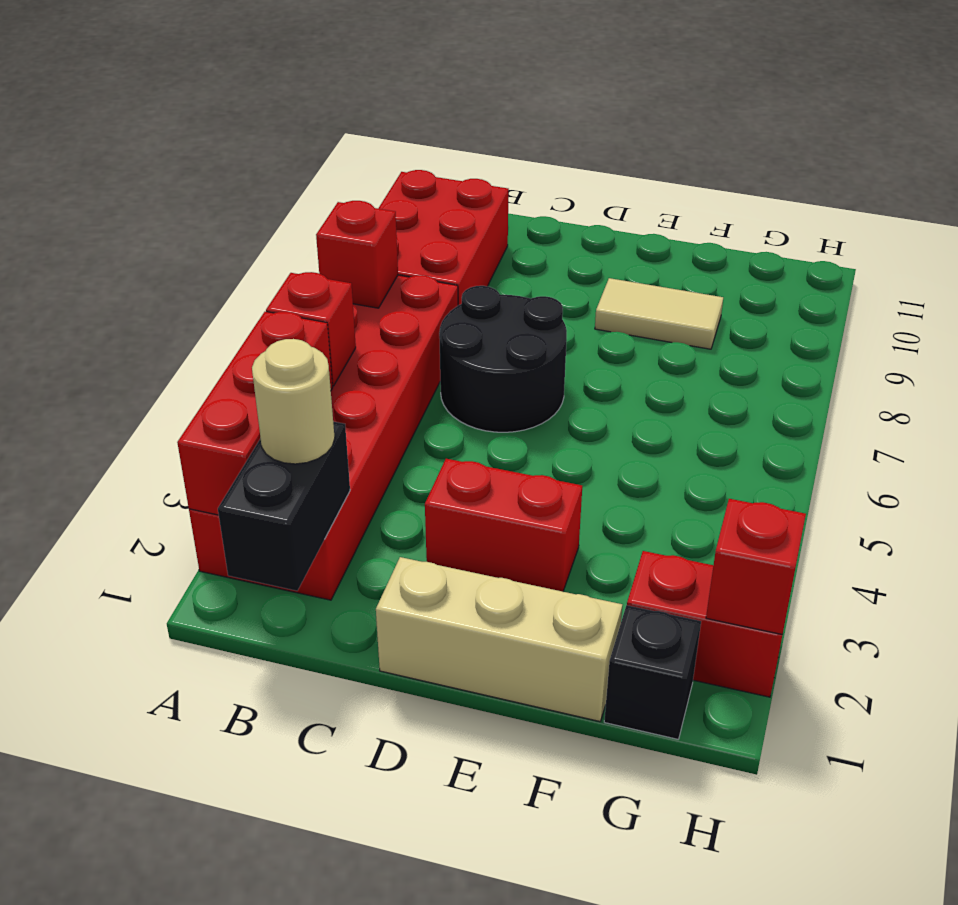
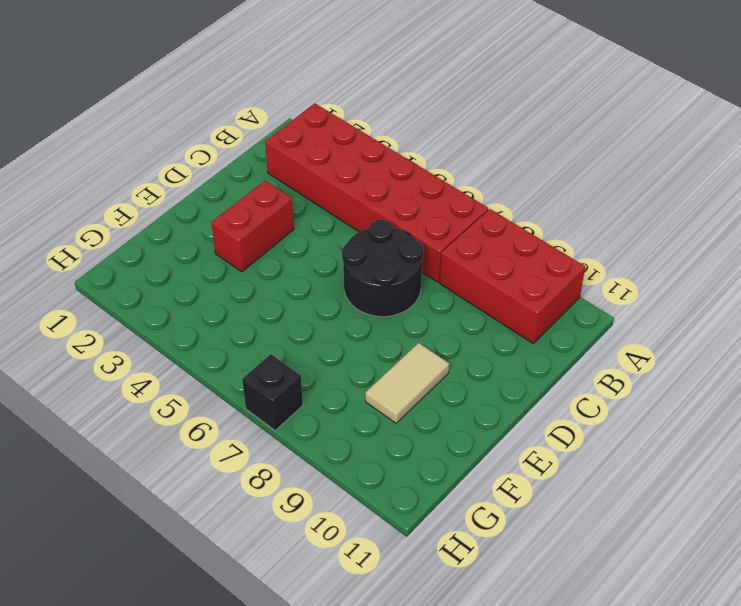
black 1x1 brick [242,354,303,430] -> black 1x1 brick moved to [604,605,701,739]
none -> tan 1x3 brick [376,557,622,721]
none -> red 1x2 brick [627,551,784,697]
none -> red 1x3 brick [177,312,333,515]

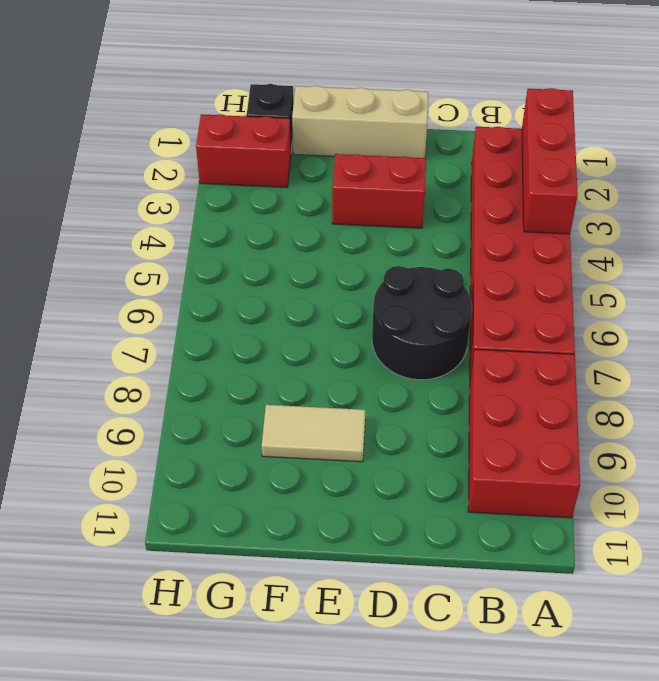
none -> red 1x1 brick [266,272,356,386]
none -> red 1x1 brick [316,201,398,308]
none -> black 1x2 brick [218,422,350,591]

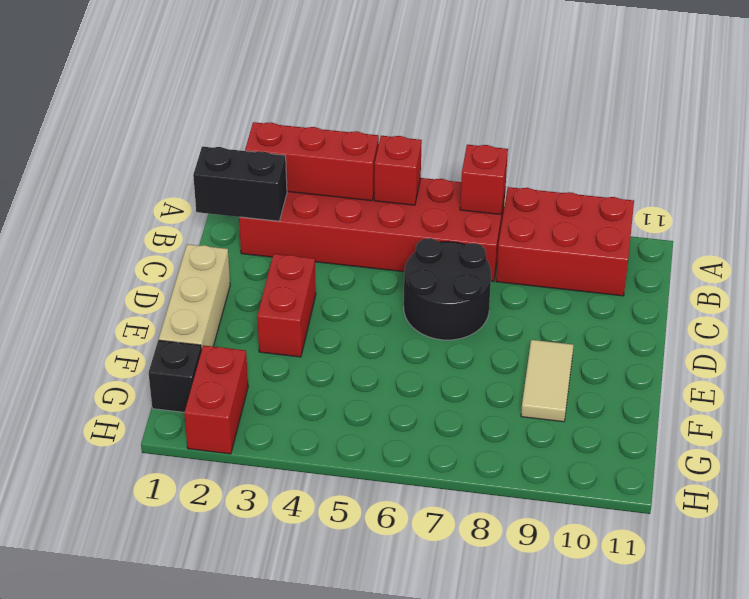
none -> red 1x1 brick [706,499,806,634]
none -> tan 1x1 round brick [252,339,335,464]

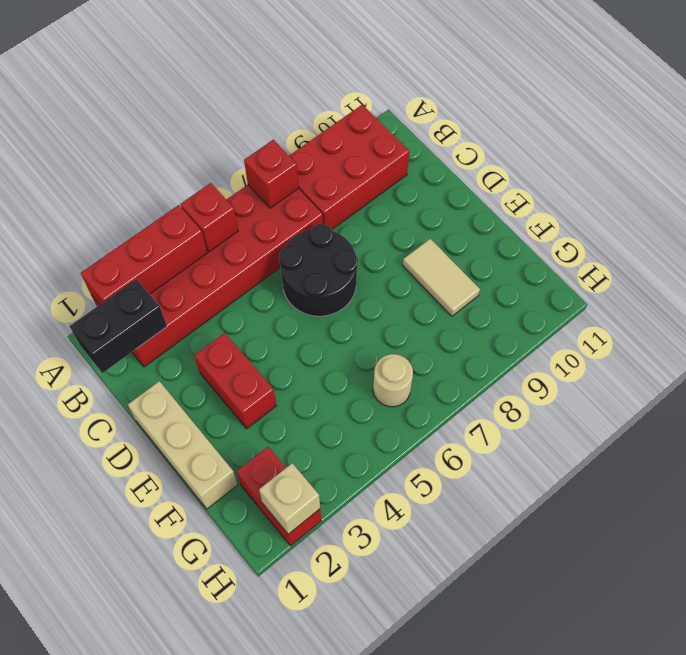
tan 1x1 round brick [373,354,413,407] -> tan 1x1 round brick moved to [252,339,335,464]
tan 1x1 brick [259,463,320,534] -> red 1x1 brick [706,499,806,634]
none -> black 1x1 brick [604,605,701,739]

